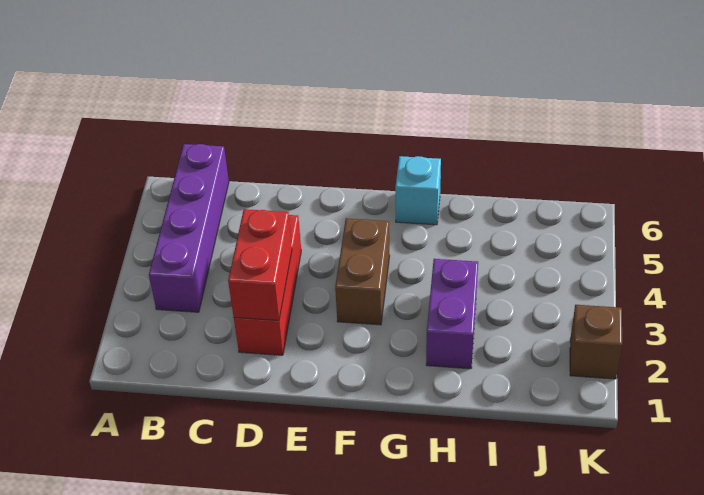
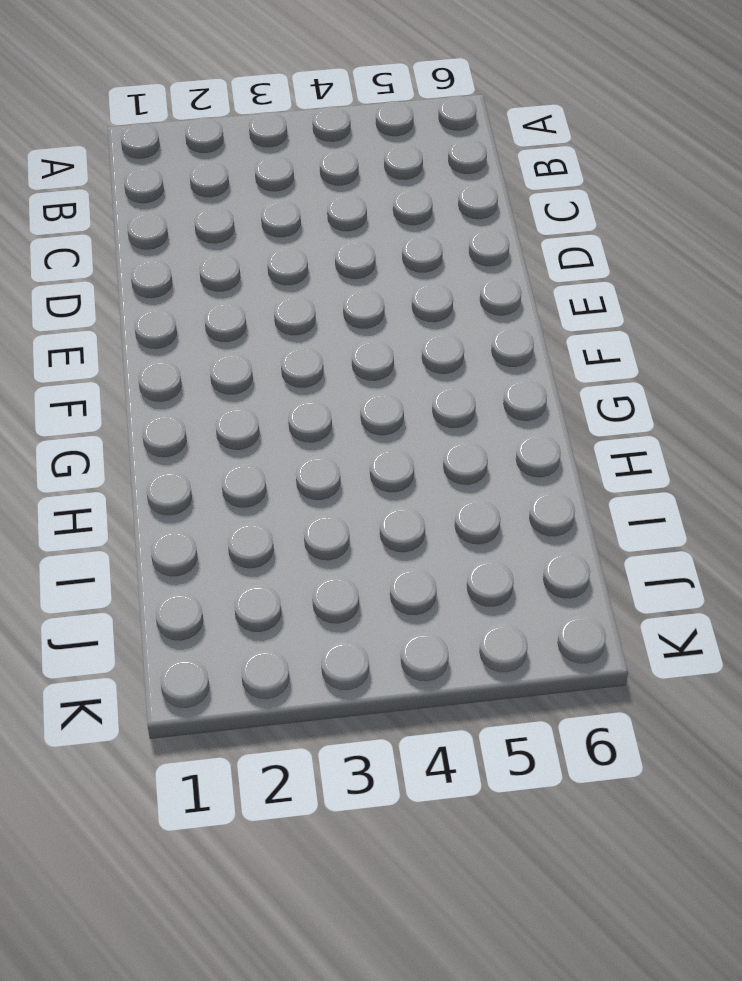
none -> purple 1x4 brick [149,144,229,312]
none -> red 1x3 brick [234,215,301,355]

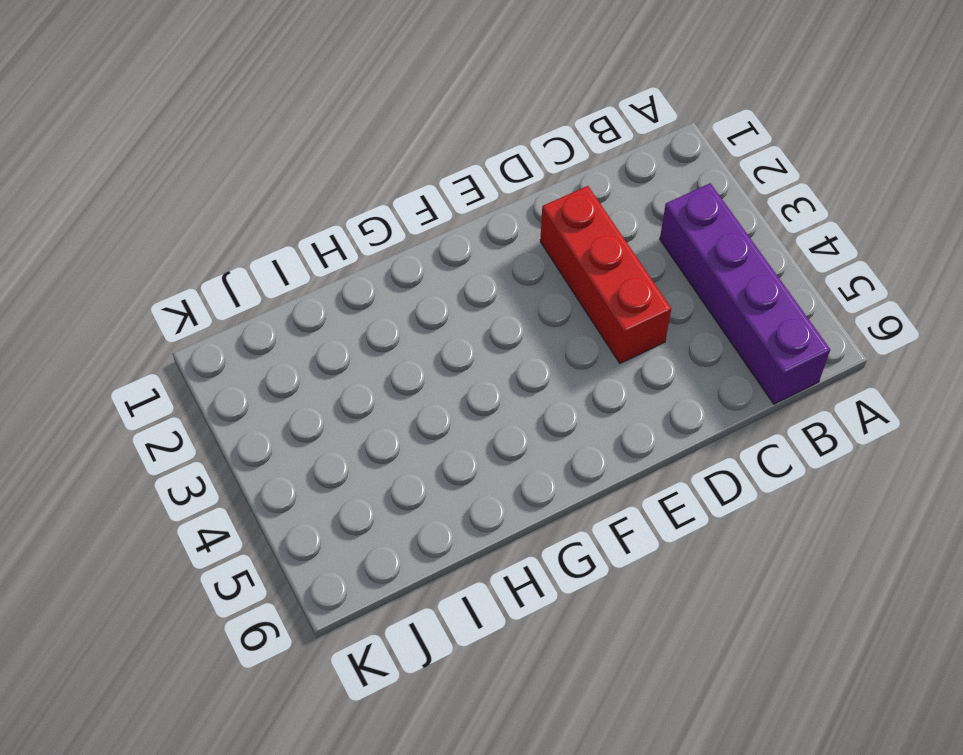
none -> brown 1x2 brick [335,218,390,325]
none -> cyan 1x1 brick [395,156,441,225]

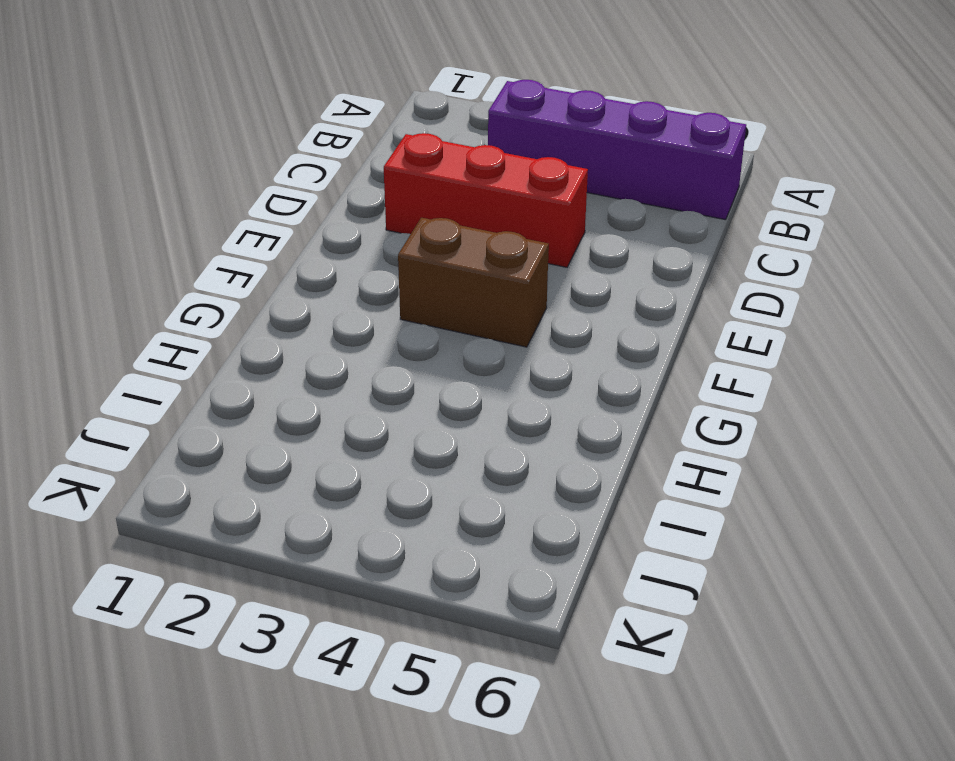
none -> cyan 1x1 brick [395,156,441,225]
none -> purple 1x2 brick [426,259,478,369]

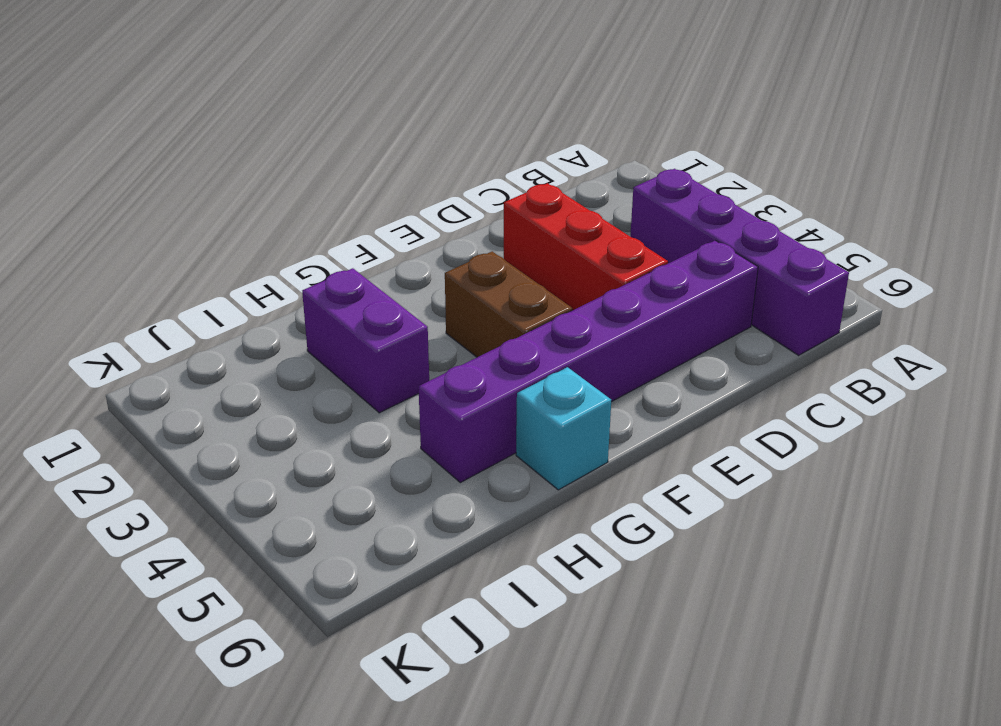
purple 1x6 brick [419,240,758,483] -> none
none -> brown 1x1 brick [570,305,622,379]
none -> red 1x2 brick [228,209,292,320]

